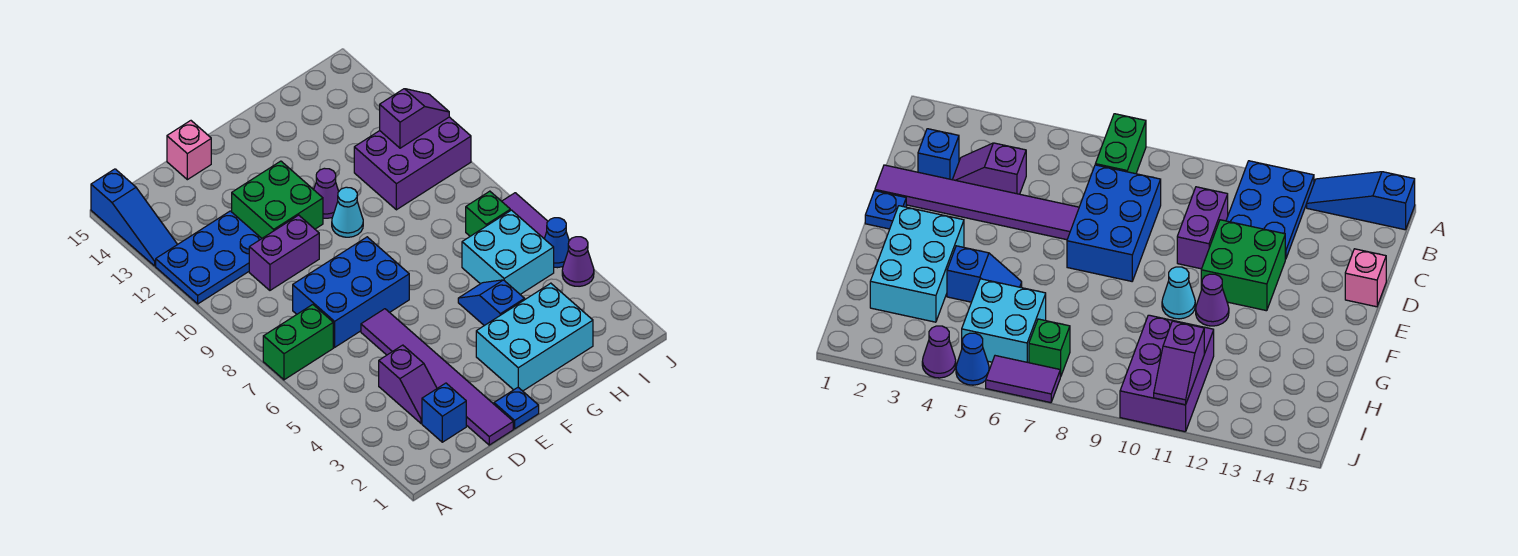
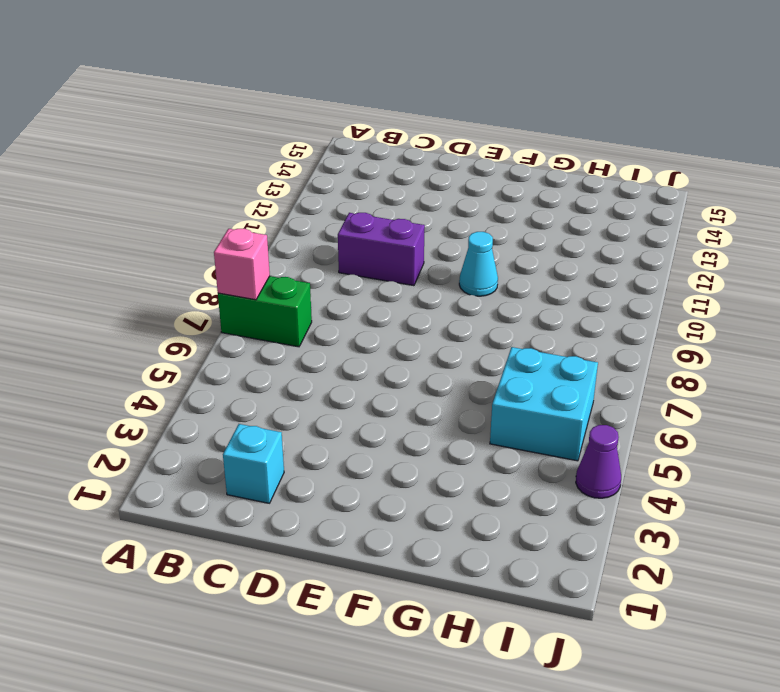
pink 1x1 brick [214,229,270,300] -> pink 1x1 brick moved to [167,121,211,180]
cyan 1x1 brick [223,424,284,503] -> blue 1x1 brick [422,383,466,442]
none -> blue 2x3 plate [156,211,262,304]
none -> blue 1x3 slope [91,169,178,266]
none -> purple 1x2 slope [379,345,437,423]

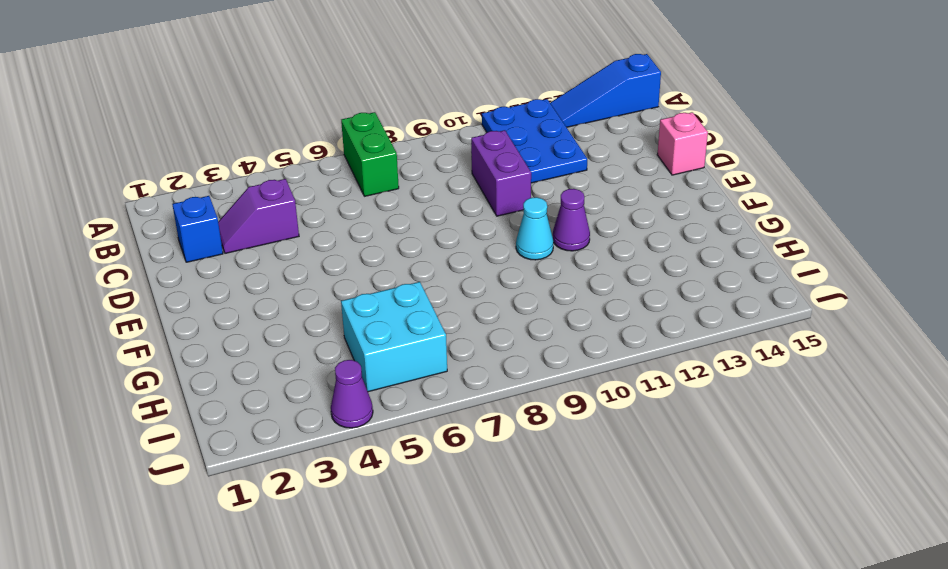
none -> blue 2x3 brick [293,237,409,347]
none -> purple 1x6 tile [361,309,513,445]
none -> green 2x2 brick [232,161,323,238]

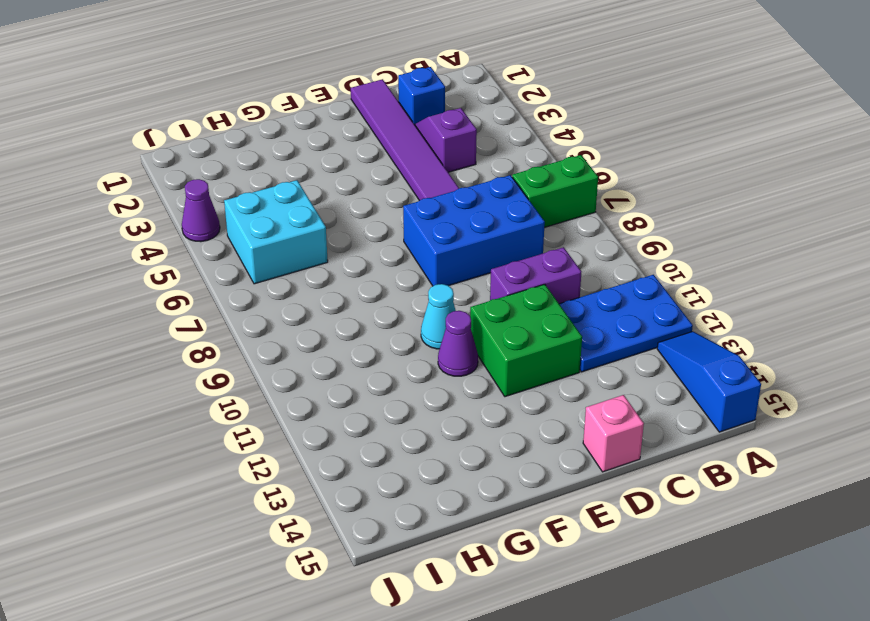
none -> blue 1x1 plate [494,388,539,429]
none -> cyan 2x3 brick [476,283,593,391]
none -> blue 1x2 slope [458,280,525,326]

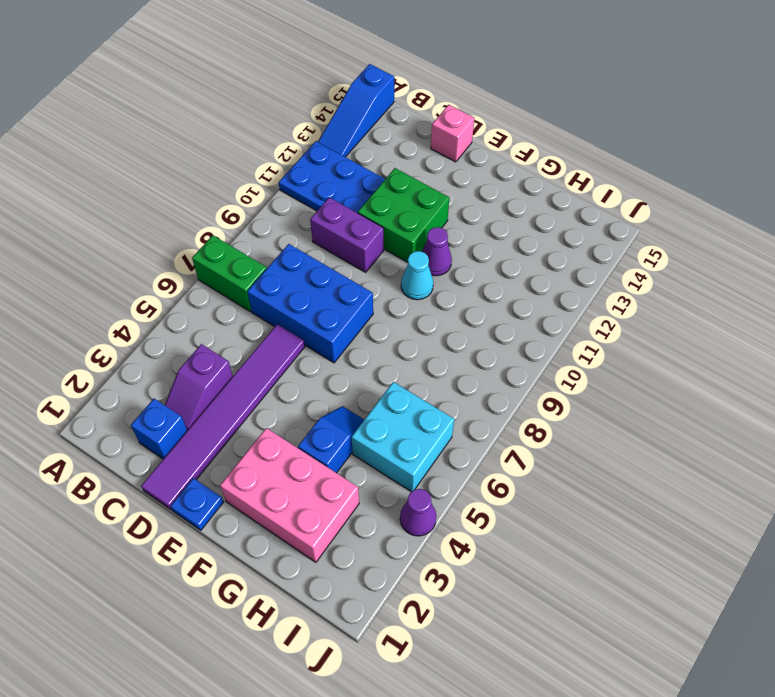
pink 2x3 brick [220,428,359,562] -> cyan 2x3 brick [476,283,593,391]
none -> purple 2x3 brick [354,117,471,210]
none -> green 1x1 brick [466,191,510,236]
none -> blue 1x1 cone [544,218,569,268]

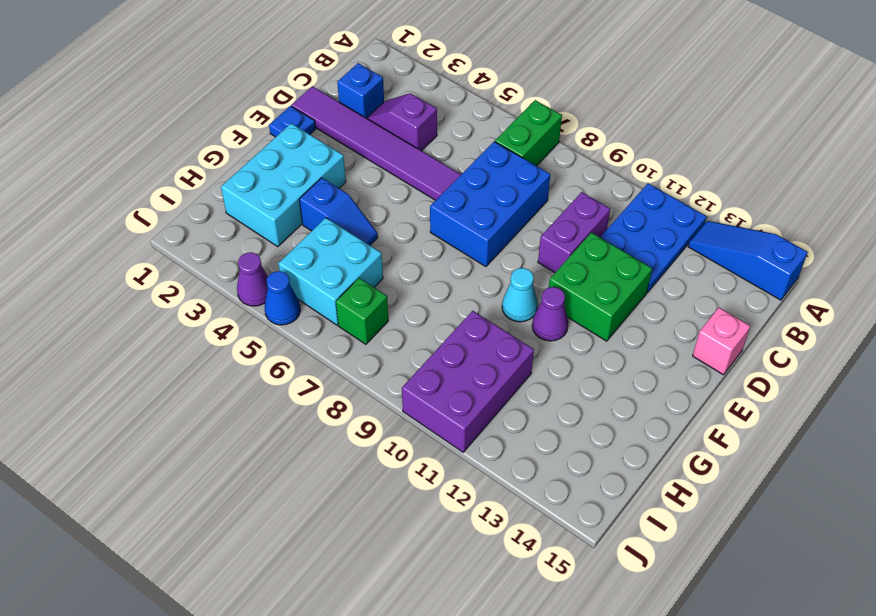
none -> purple 1x2 tile [502,193,548,238]
none -> purple 1x2 slope [380,89,449,148]

